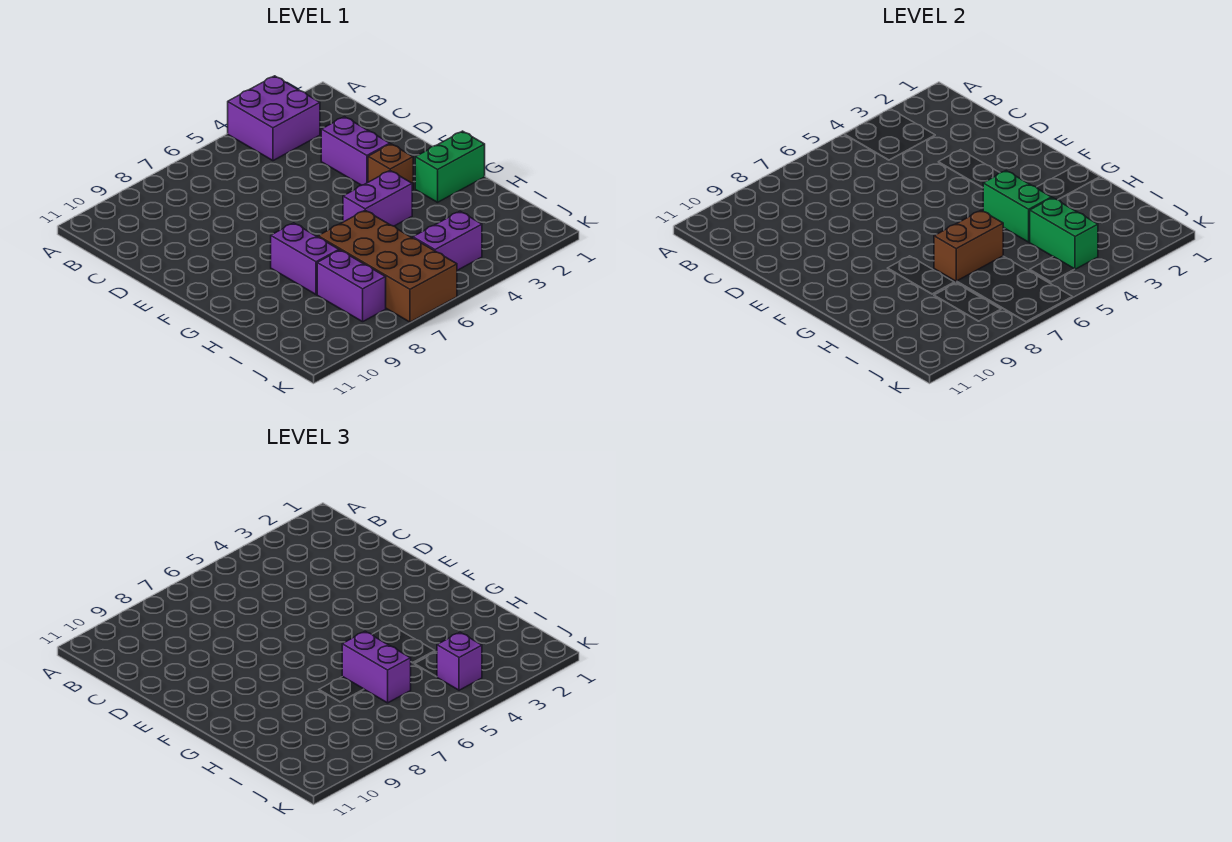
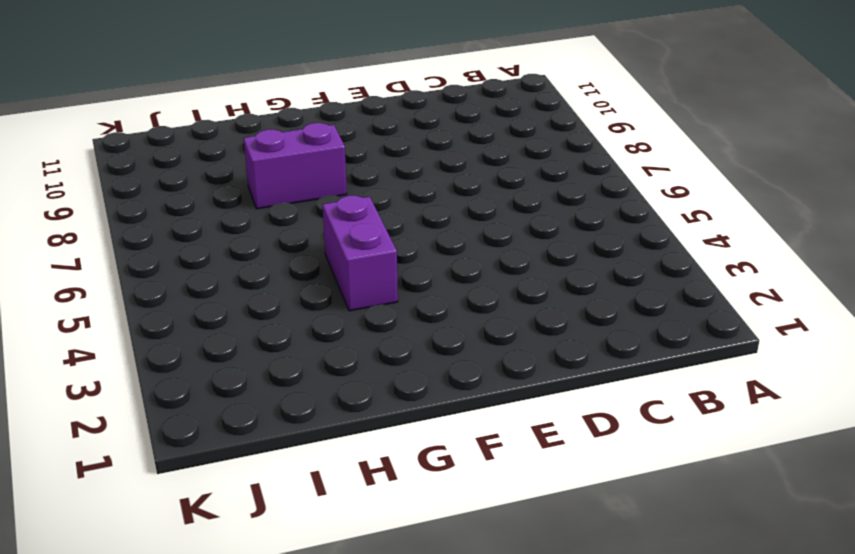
none -> purple 2x2 brick [228,76,320,161]
none -> purple 1x2 brick [321,117,390,185]
none -> brown 1x1 brick [368,144,413,190]

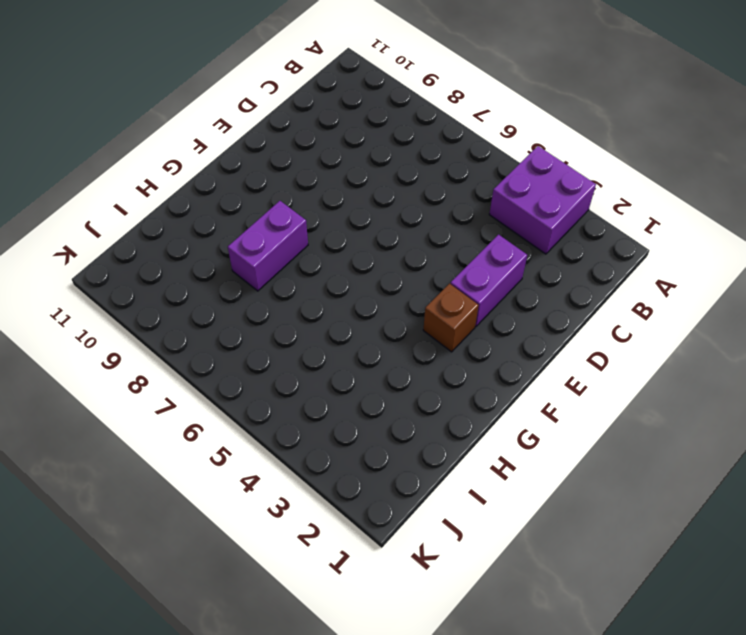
none -> green 1x2 brick [415,131,485,202]
none -> purple 1x2 brick [343,171,412,226]
none -> brown 2x4 brick [318,210,457,322]

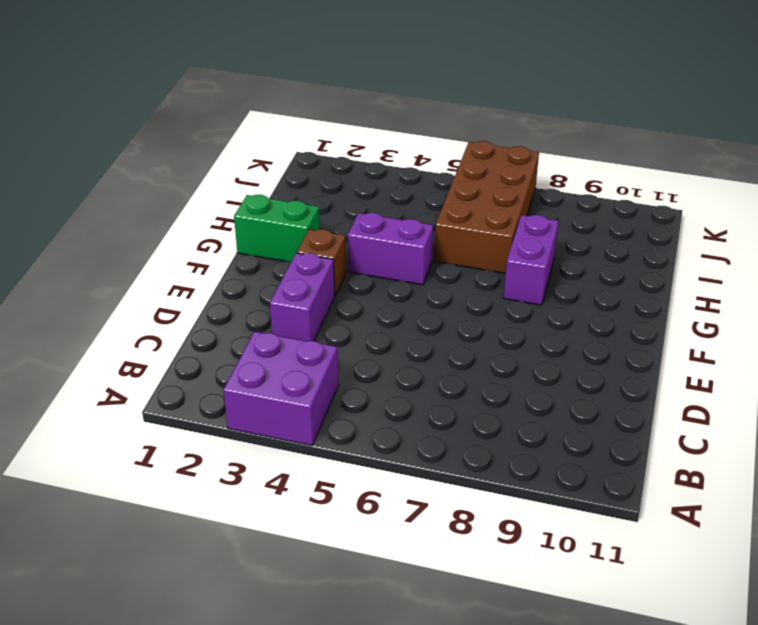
none -> purple 1x2 brick [317,250,386,322]
none -> purple 1x2 brick [413,211,482,270]
none -> green 1x2 brick [983,171,1052,242]

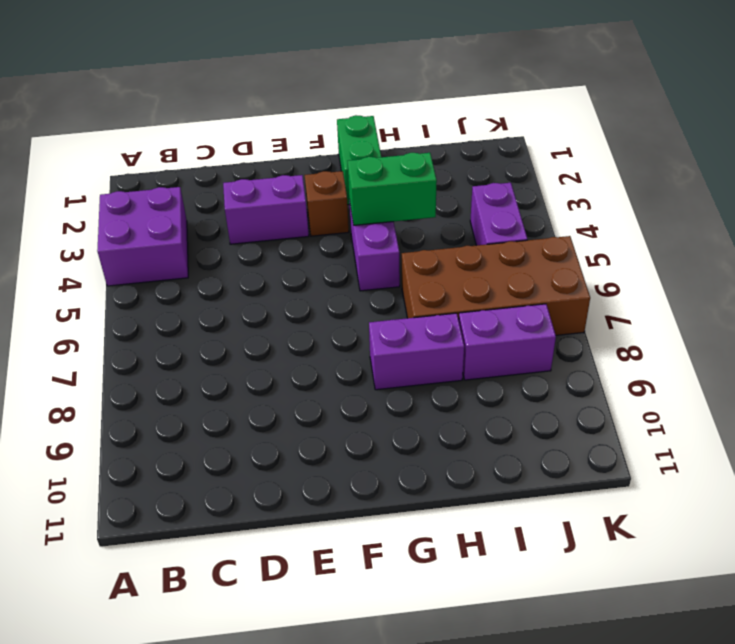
none -> brown 1x2 brick [934,210,1003,281]
none -> green 1x2 brick [1030,198,1098,269]
none -> purple 1x2 brick [342,631,411,703]

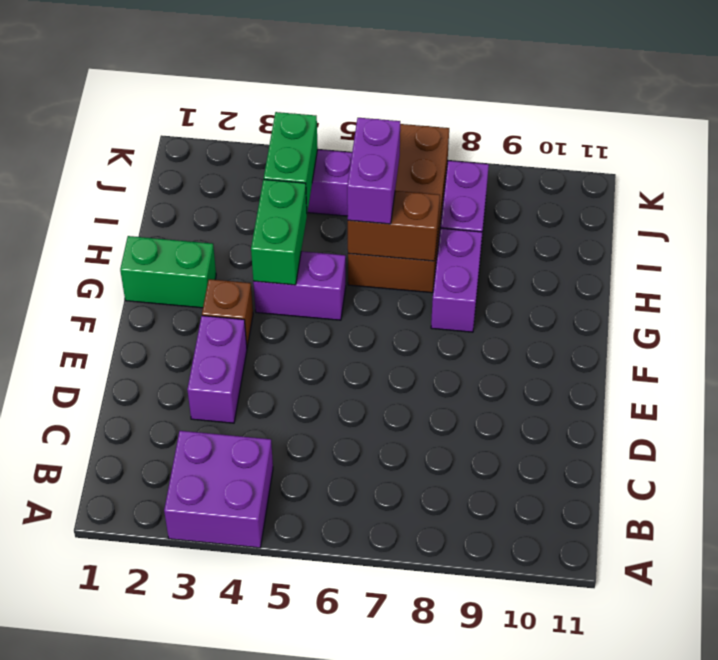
none -> purple 1x1 brick [437,632,482,690]

